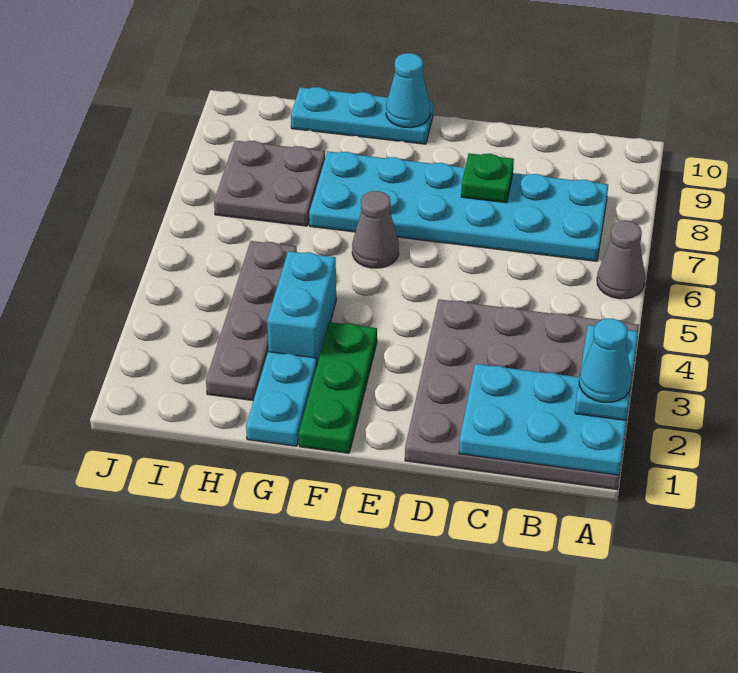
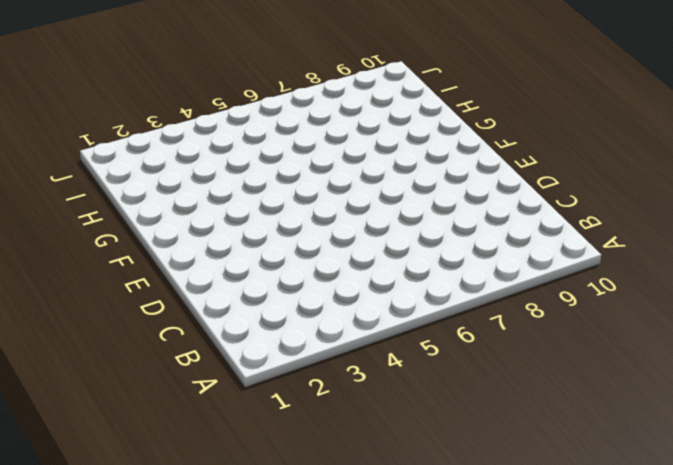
none -> grey 4x4 plate [405,299,639,489]
none -> grey 1x1 cone [597,221,645,299]
none -> cyan 2x6 plate [309,151,608,261]

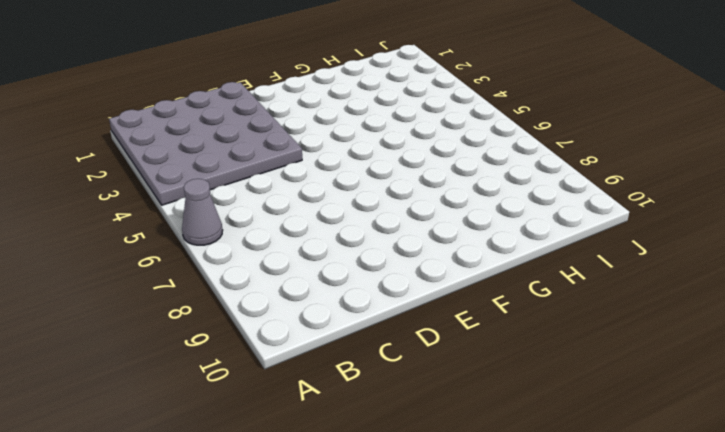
none -> cyan 2x6 plate [309,151,608,261]
none -> green 1x3 plate [299,322,377,453]
none -> grey 1x1 cone [352,191,399,268]

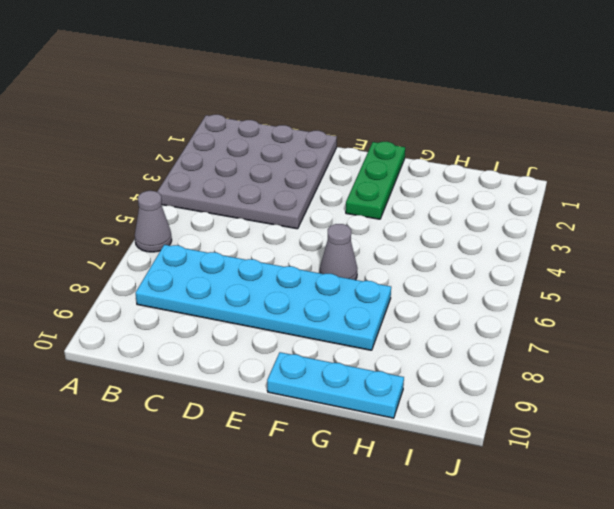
none -> cyan 1x2 plate [246,352,317,446]
none -> cyan 1x2 brick [267,251,336,364]
none -> grey 1x4 plate [206,241,297,401]

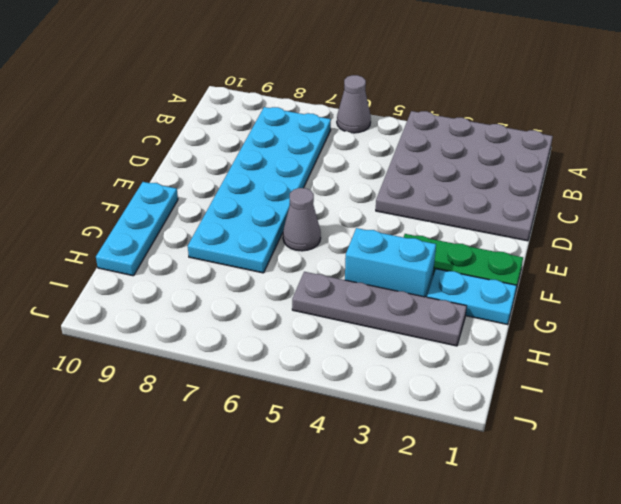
none -> grey 2x2 plate [214,141,325,226]
none -> cyan 2x3 plate [459,364,626,475]
none -> green 1x1 plate [461,153,514,203]

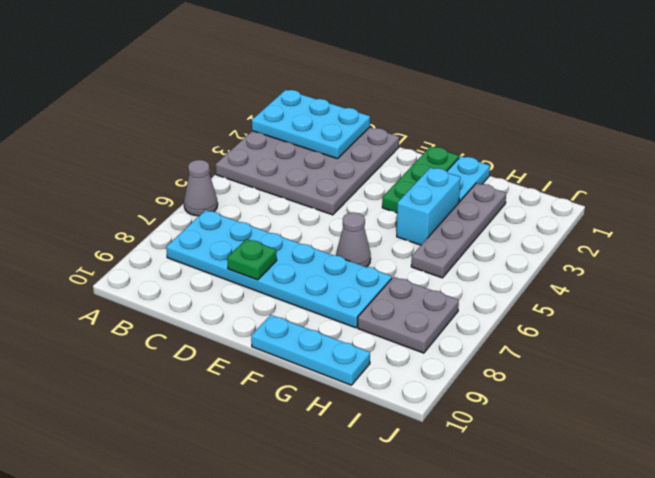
none -> cyan 1x1 cone [386,53,430,128]
none -> cyan 1x2 plate [575,325,638,420]
none -> cyan 1x1 cone [579,319,632,402]

